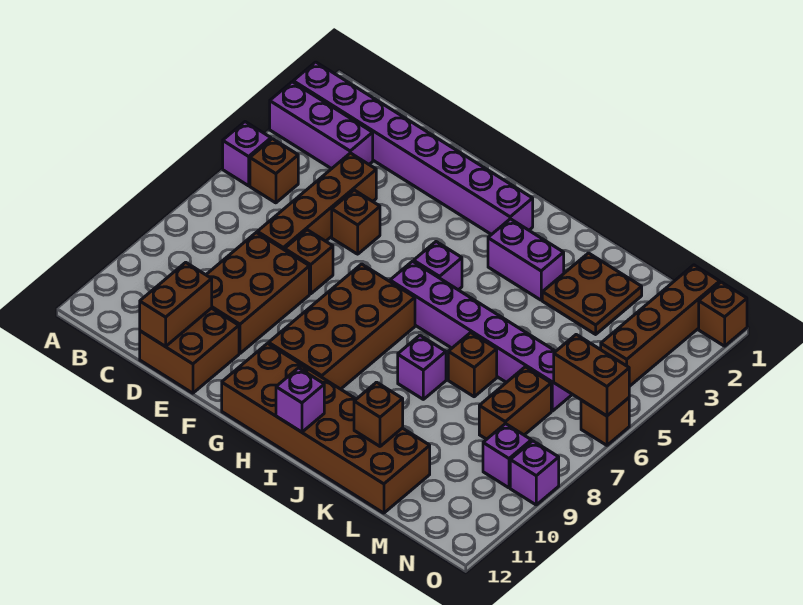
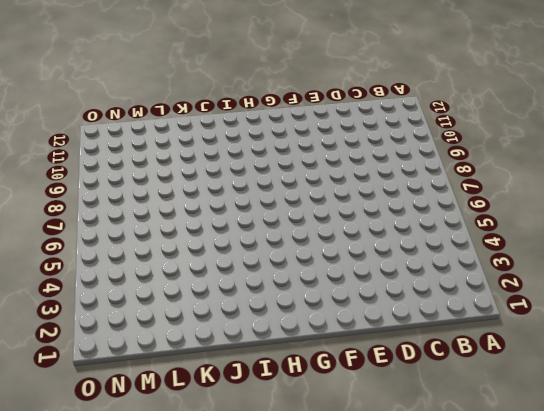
none -> purple 1x8 brick [293,62,533,235]
none -> purple 1x3 brick [270,82,373,169]
none -> purple 1x1 brick [223,122,271,186]

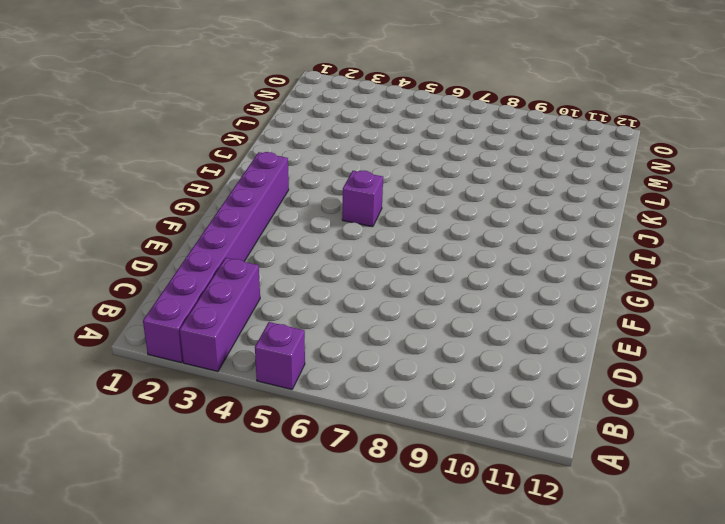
none -> brown 1x1 brick [250,139,298,203]
none -> brown 1x4 brick [257,153,376,250]
none -> brown 2x3 brick [206,233,309,353]

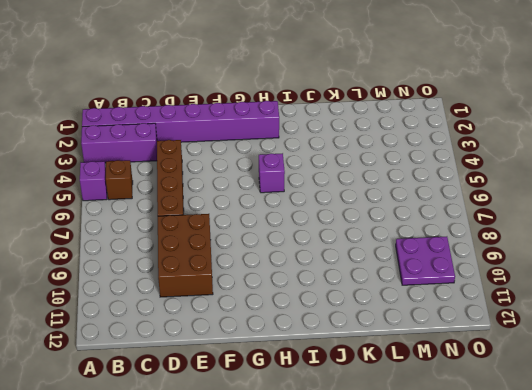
purple 2x2 plate [396,237,455,285] -> purple 1x1 brick [483,424,531,488]
none -> brown 2x2 brick [140,308,239,393]
none -> brown 1x1 brick [332,190,380,254]
none -> brown 1x1 brick [285,230,333,294]

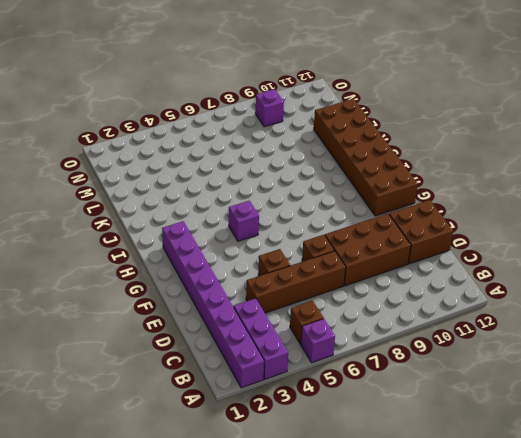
none -> brown 2x4 brick [269,264,415,389]
none -> purple 1x6 brick [390,261,572,411]
none -> purple 1x2 brick [488,219,564,300]

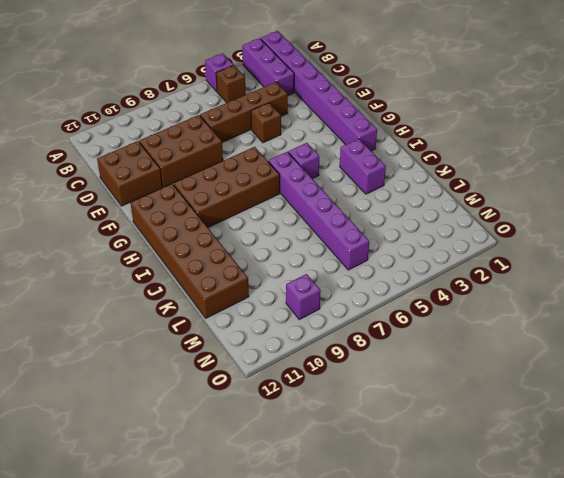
none -> brown 1x1 brick [285,230,333,294]
none -> purple 1x1 brick [398,335,446,399]
none -> brown 2x2 plate [542,253,642,334]

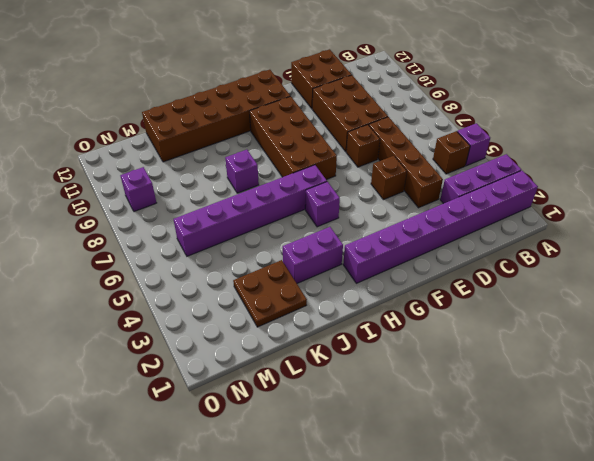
none -> brown 1x1 brick [448,333,497,397]
none -> brown 1x2 brick [479,367,551,439]
none -> brown 1x4 brick [601,265,720,386]

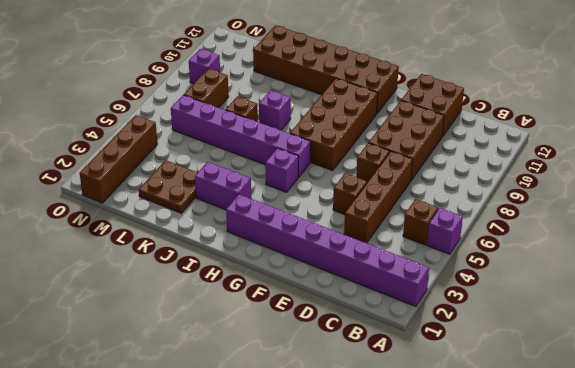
none -> purple 1x3 brick [270,82,373,169]
none -> brown 1x1 brick [699,282,747,346]
none -> brown 1x1 brick [581,398,629,445]

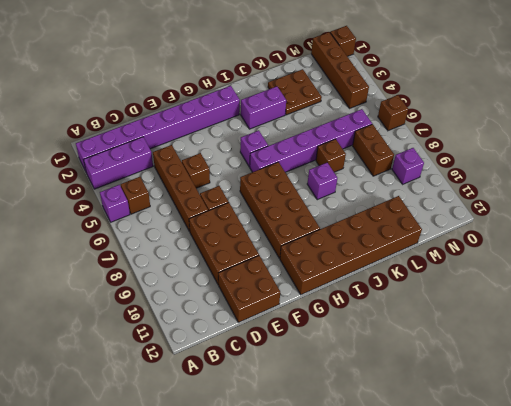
none -> purple 1x1 brick [510,441,559,505]
none -> brown 1x2 brick [140,262,212,346]
none -> purple 1x1 brick [276,368,324,432]

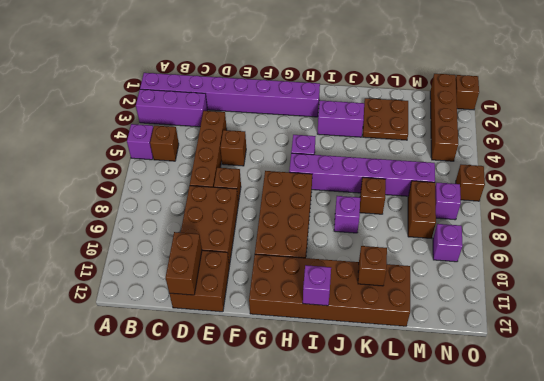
purple 1x1 brick [435,183,461,220] -> purple 1x1 brick moved to [510,441,559,505]
none -> brown 1x2 brick [554,335,629,416]

